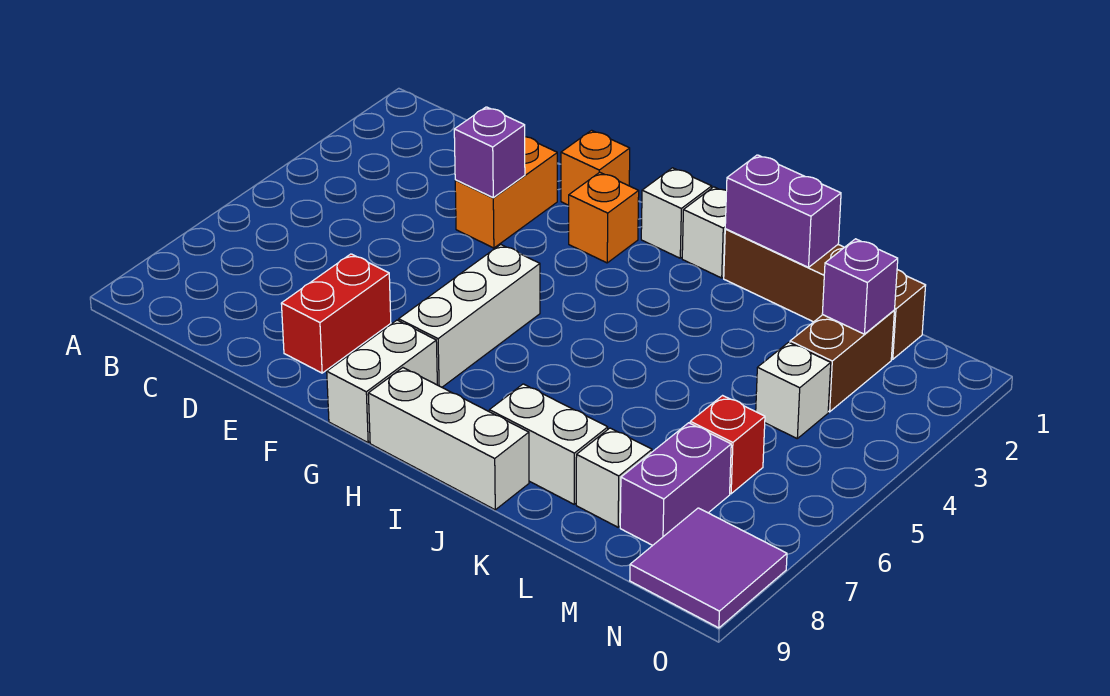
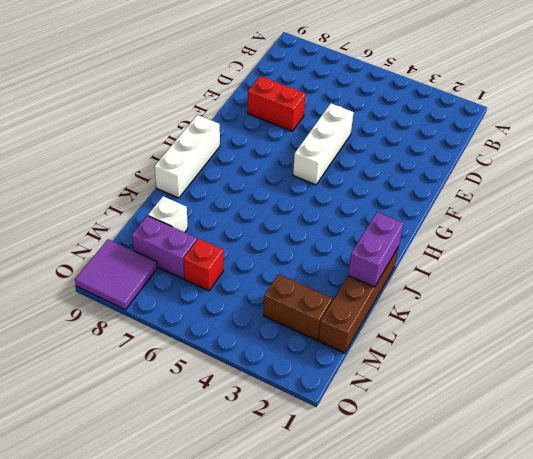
white 1x3 brick [293,103,354,185] -> white 1x3 brick turned to [399,245,540,387]
none -> orange 1x2 brick [455,137,557,248]
none -> orange 1x1 brick [561,130,630,205]
none -> orange 1x1 brick [569,172,639,263]

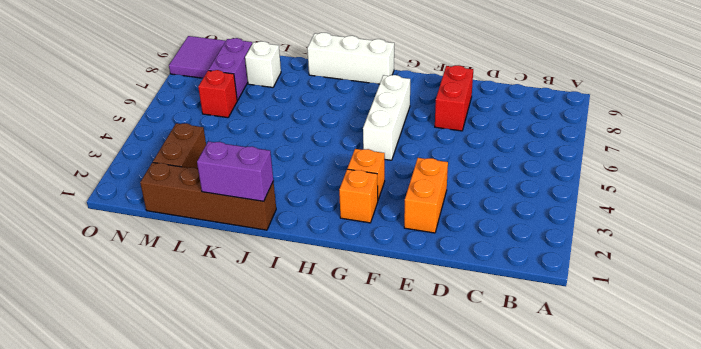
orange 1x1 brick [347,149,385,200] -> orange 1x1 brick moved to [561,130,630,205]
none -> white 1x2 brick [327,320,437,443]
none -> white 1x1 brick [641,168,712,258]
none -> white 1x1 brick [682,187,726,278]

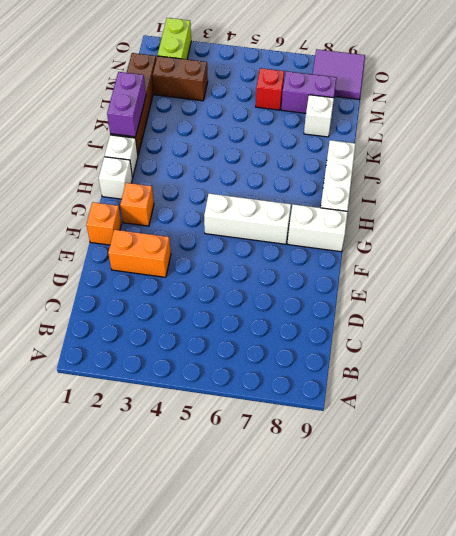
lime 1x2 brick [157,18,191,59] -> none
none -> red 1x2 brick [281,254,391,373]
none -> white 1x2 brick [489,384,608,504]
none -> white 1x1 brick [756,342,831,438]

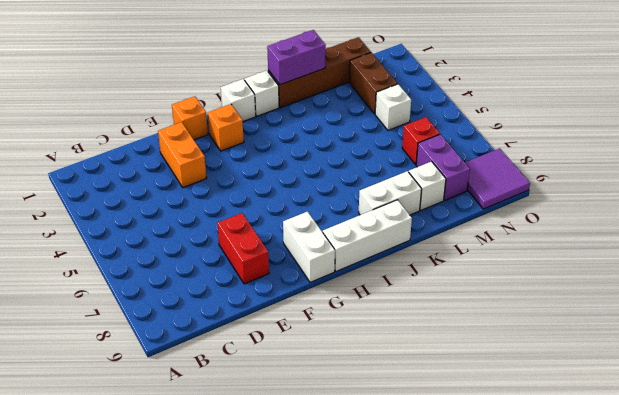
none -> white 1x3 brick [399,245,540,387]
none -> purple 1x1 brick [454,107,525,198]
none -> purple 1x1 brick [822,239,898,334]

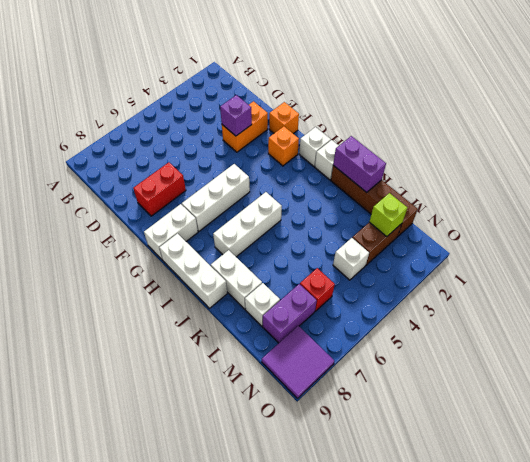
white 1x3 brick [213,192,282,257] -> none
lime 1x1 brick [369,193,407,237] -> purple 1x1 brick [822,239,898,334]

